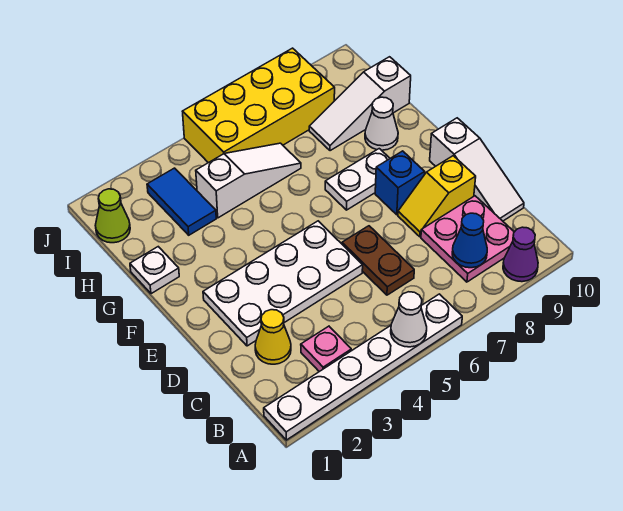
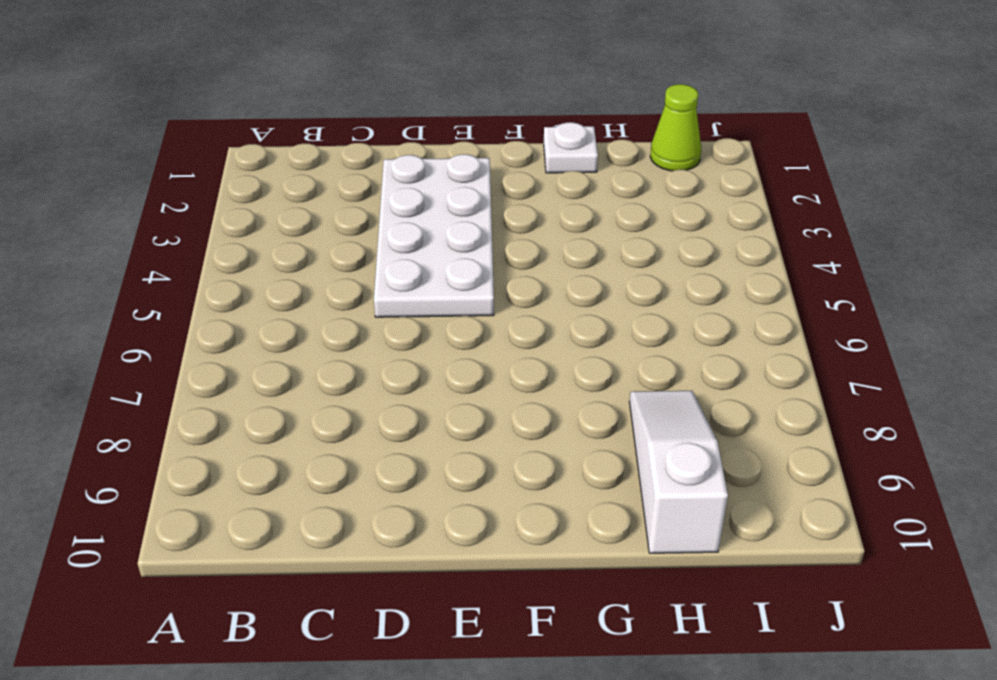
none -> white 1x6 plate [264,294,462,440]
none -> purple 1x1 cone [503,227,538,282]
none -> pink 1x1 plate [301,326,351,372]

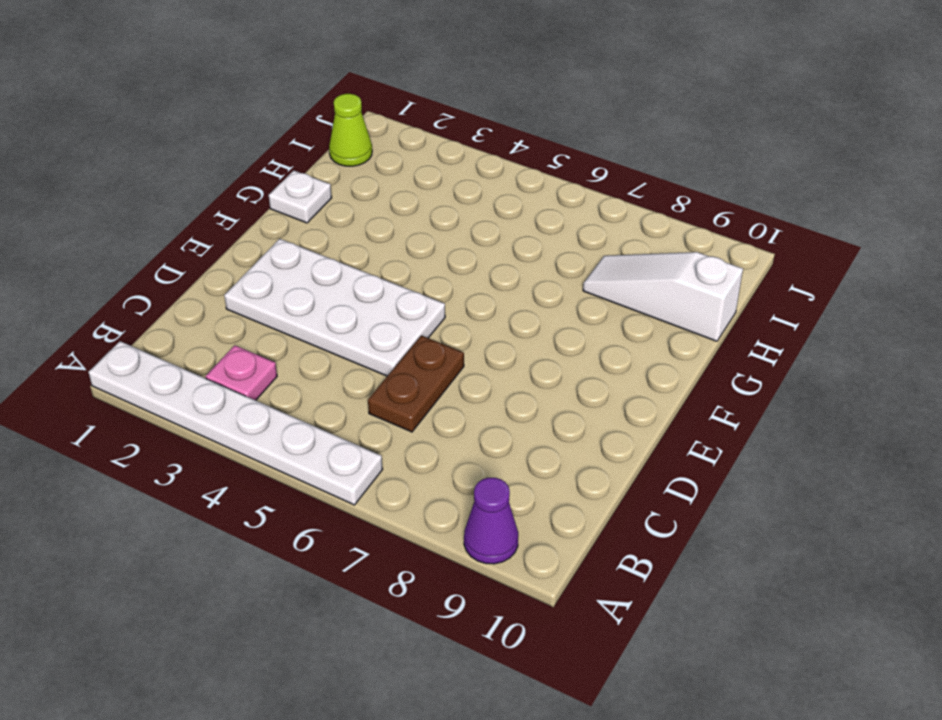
none -> pink 2x2 plate [421,196,514,282]
none -> yellow 1x1 cone [255,310,291,364]
none -> white 1x3 slope [430,118,524,221]

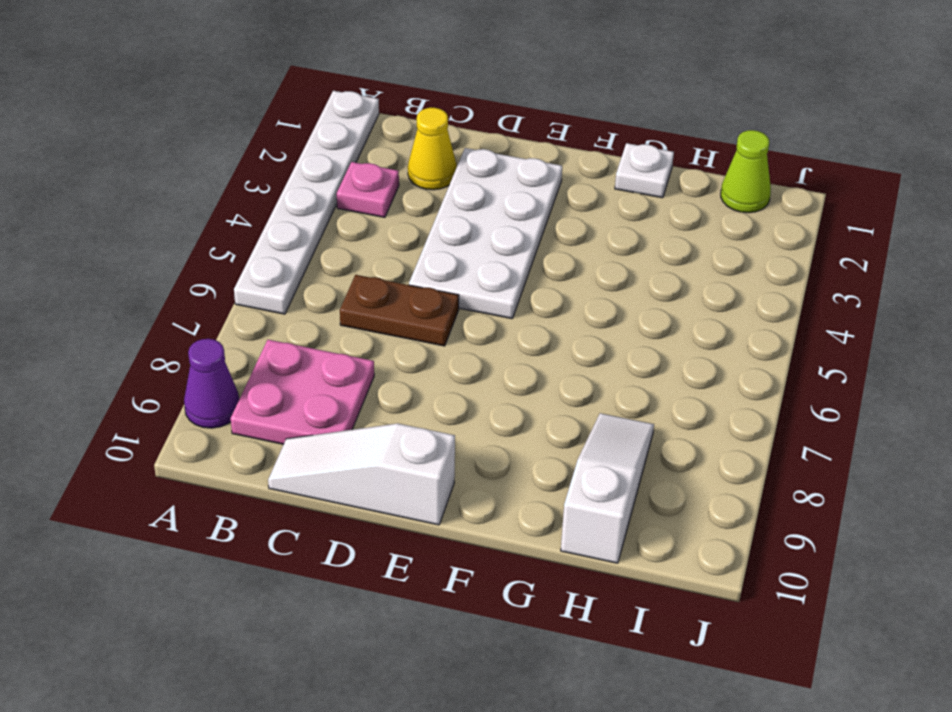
none -> yellow 1x2 slope [398,156,476,237]
none -> blue 1x1 brick [375,151,425,215]
none -> white 1x2 plate [325,149,390,210]

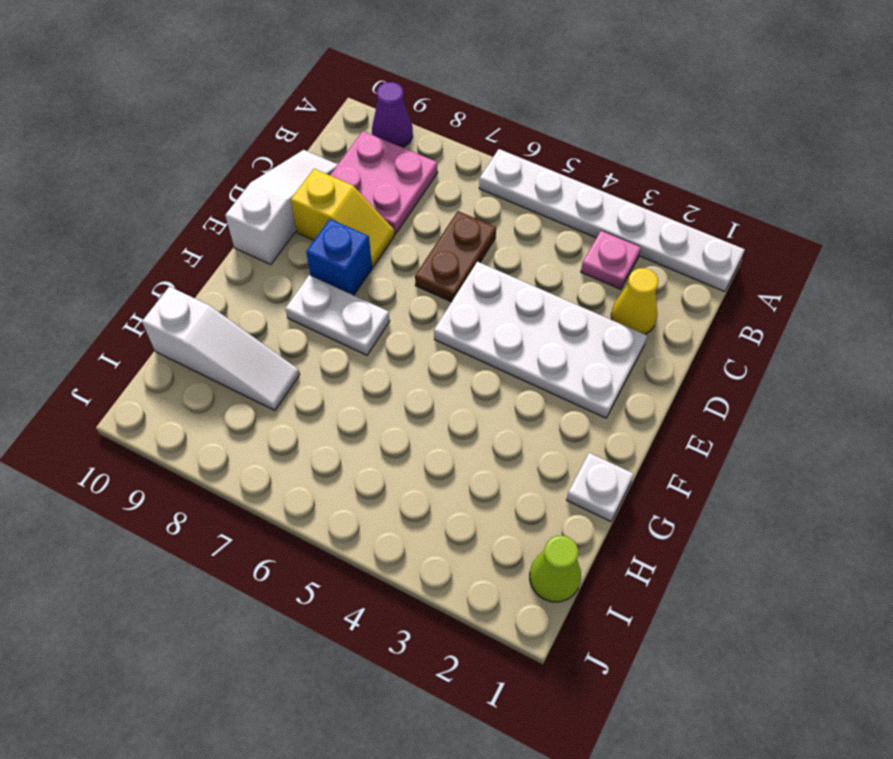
none -> white 1x1 cone [365,97,398,150]
none -> blue 1x2 tile [147,168,216,235]
none -> white 1x3 slope [196,143,301,218]

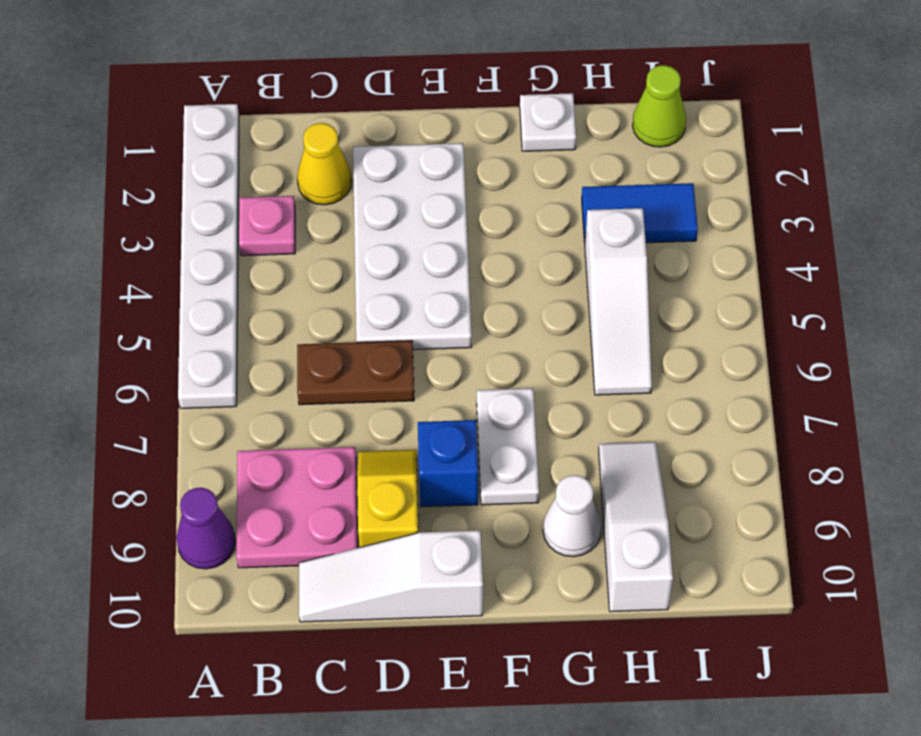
none -> yellow 2x4 brick [182,48,335,163]
none -> white 1x1 cone [391,292,427,347]
none -> blue 1x1 cone [452,213,487,268]

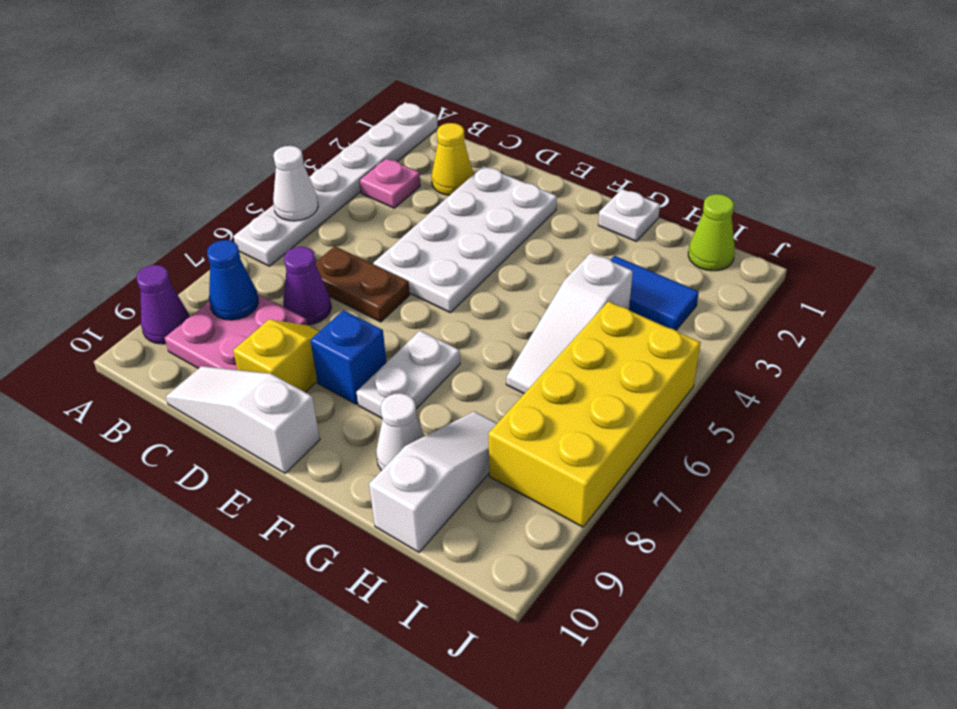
purple 1x1 cone [283,247,331,325] -> none

